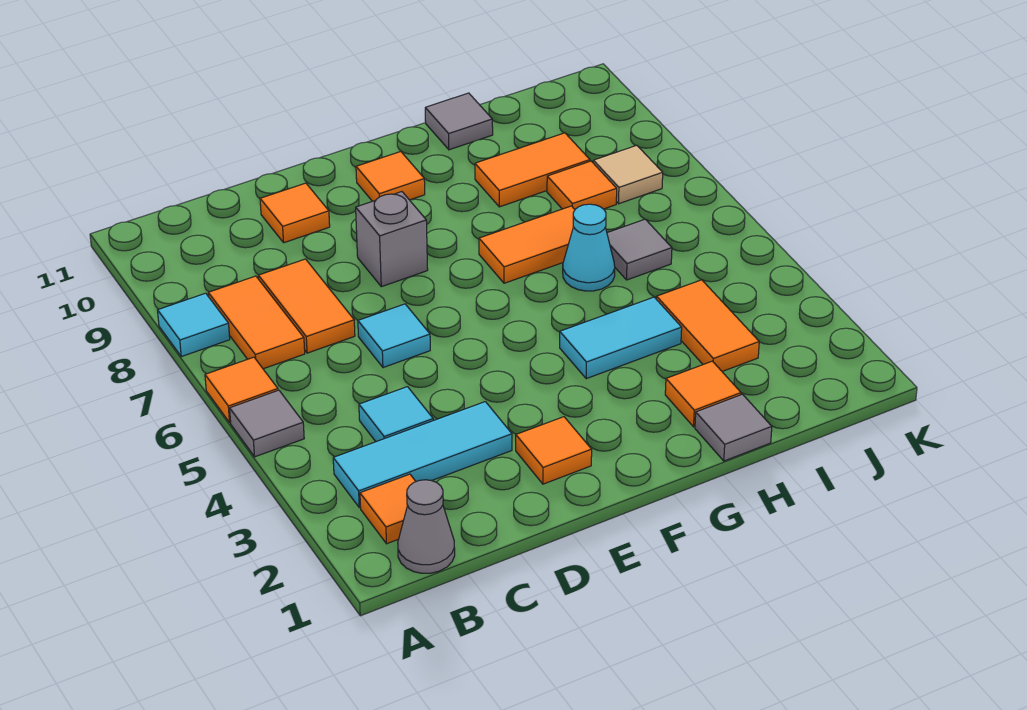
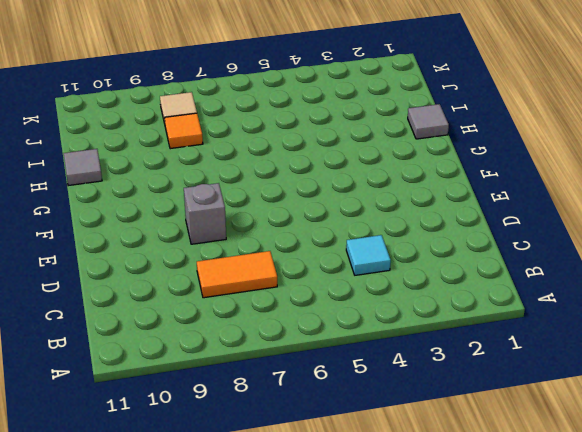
none -> grey 1x1 tile [230,390,304,457]
none -> orange 1x1 tile [205,357,278,422]
none -> cyan 1x1 tile [158,293,230,357]

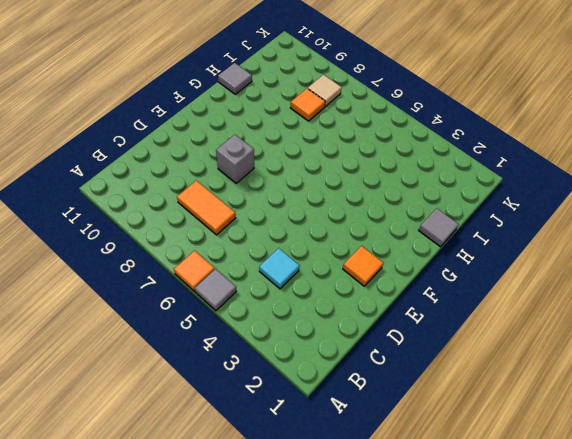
none -> cyan 1x1 tile [158,293,230,357]
none -> grey 1x1 cone [398,480,455,573]
none -> orange 1x1 tile [360,474,416,544]

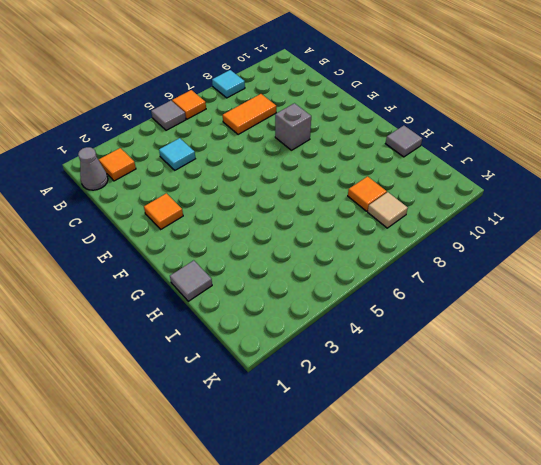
none -> cyan 1x3 tile [333,402,512,508]
none -> orange 1x2 tile [208,276,305,369]
none -> cyan 1x1 tile [358,304,430,368]

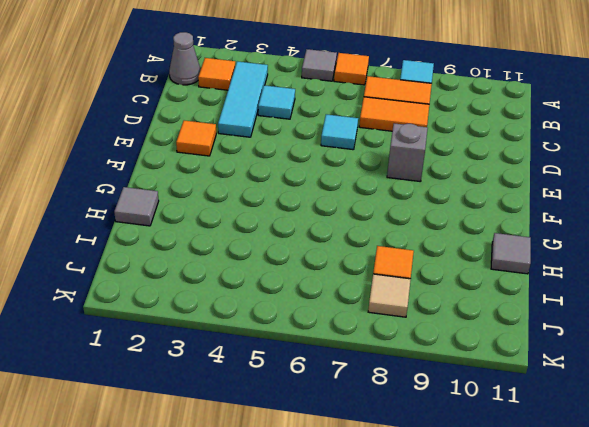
none -> orange 1x1 tile [260,183,330,243]
none -> orange 1x1 tile [356,152,425,201]
none -> cyan 1x2 tile [560,297,682,379]

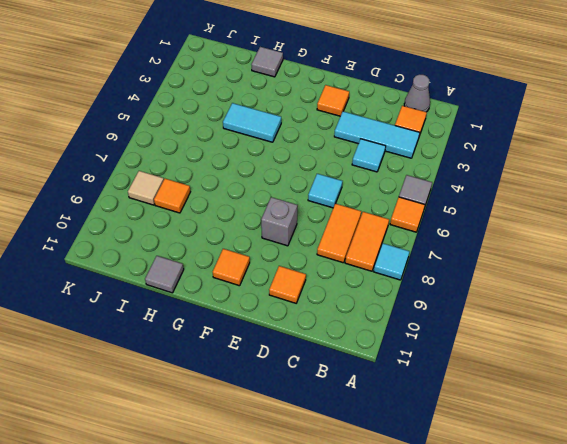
none -> orange 1x2 tile [479,206,575,283]
none -> orange 1x1 tile [665,361,741,427]
none -> cyan 1x1 cone [563,204,615,291]

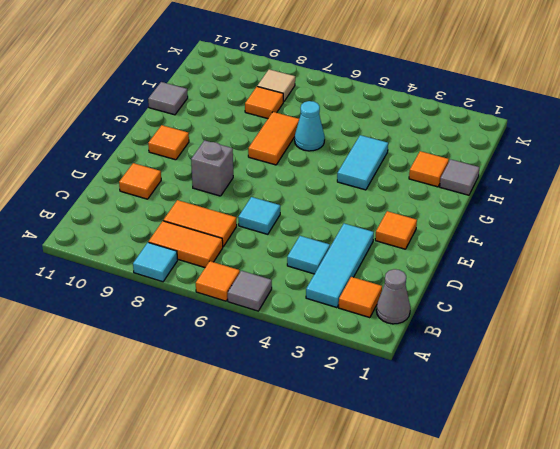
none -> orange 1x2 tile [475,133,590,207]
none -> orange 1x2 tile [656,280,759,371]
none -> grey 1x1 tile [607,219,672,280]

